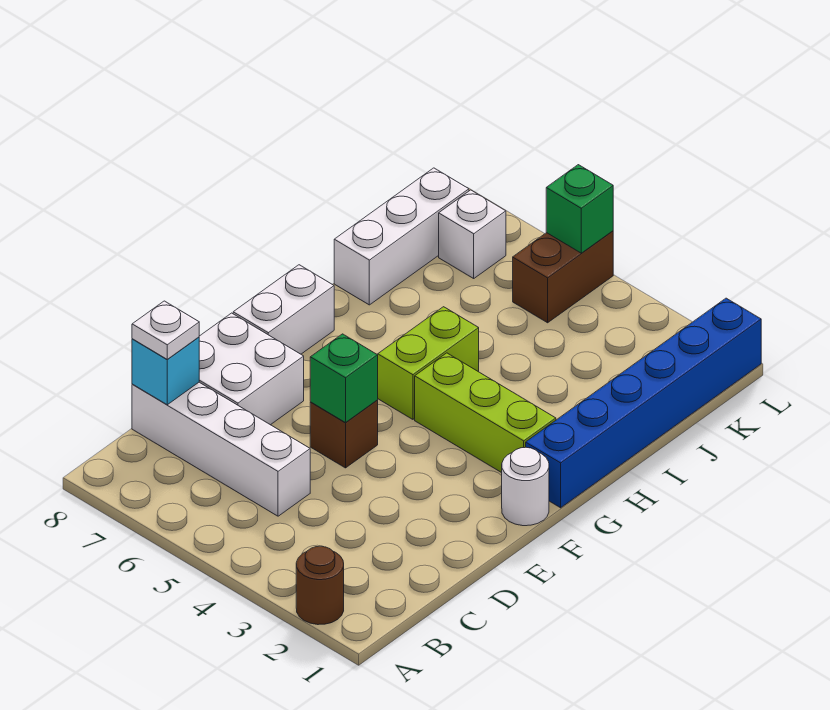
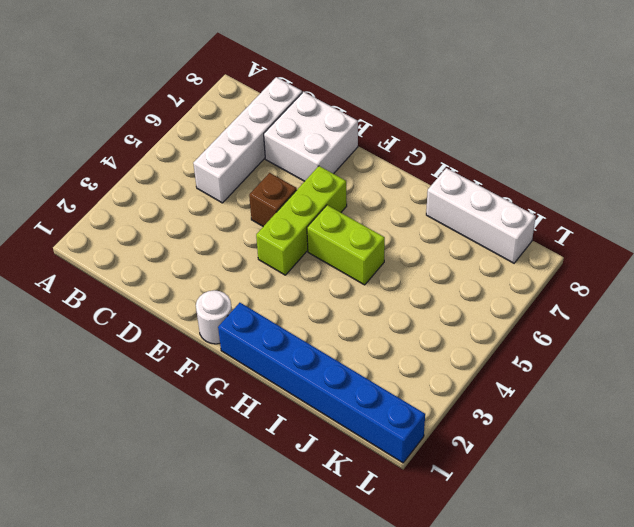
lime 1x3 brick [256,166,347,275] -> lime 1x3 brick moved to [415,353,556,473]
none -> brown 1x1 round brick [296,546,344,625]
none -> white 1x2 brick [233,265,334,354]
none -> brown 1x2 brick [513,231,613,323]

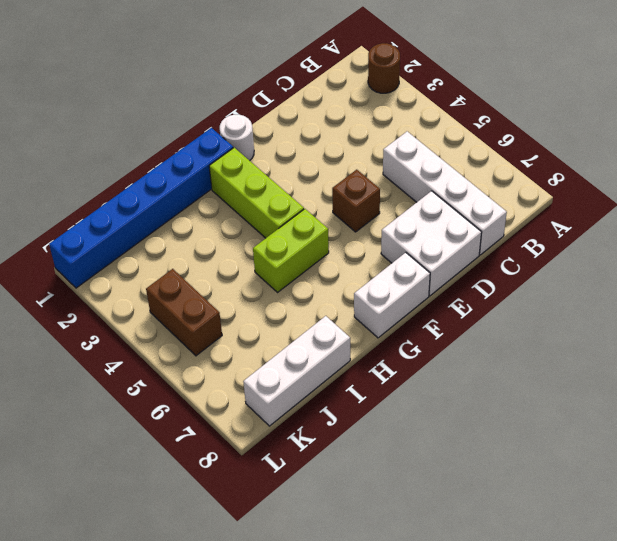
brown 1x2 brick [146,269,222,356] -> brown 1x2 brick turned to [513,231,613,323]
none -> white 1x1 brick [439,190,506,278]
none -> cyan 1x1 brick [132,337,199,405]
none -> green 1x1 brick [310,334,378,423]

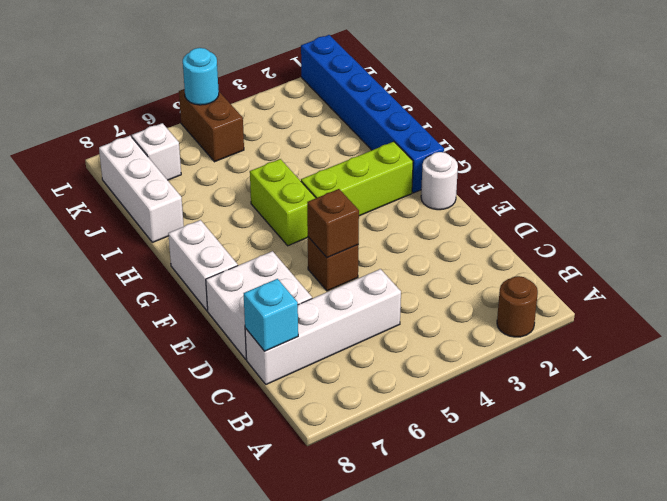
brown 1x1 brick [307,189,359,258] -> green 1x1 brick [310,334,378,423]
cyan 1x1 round brick [183,48,219,105] -> green 1x1 brick [546,165,613,253]
none -> white 1x1 plate [132,301,199,359]

